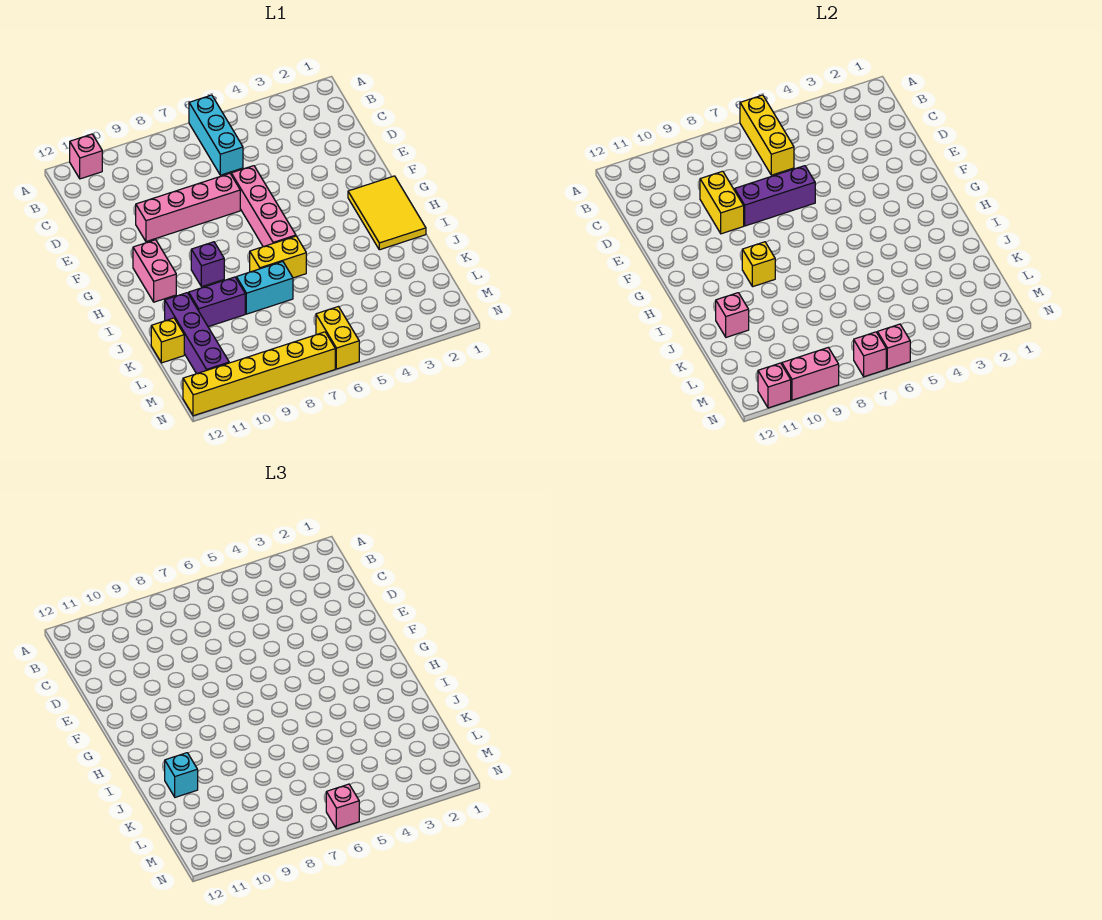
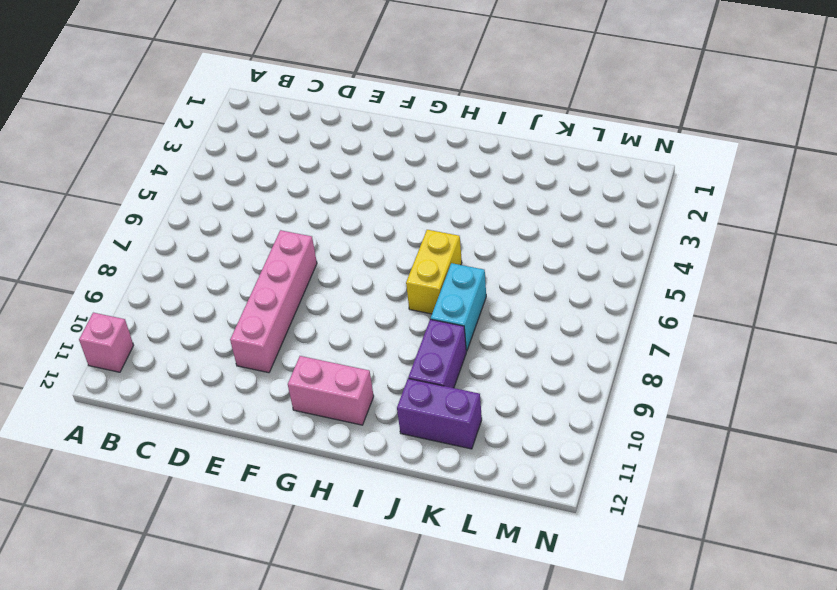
purple 1x2 brick [397,379,482,449] -> purple 1x4 brick [165,293,229,374]
none -> cyan 1x3 brick [189,95,243,175]
none -> pink 1x4 brick [231,166,296,247]
none -> yellow 2x3 tile [348,176,426,250]

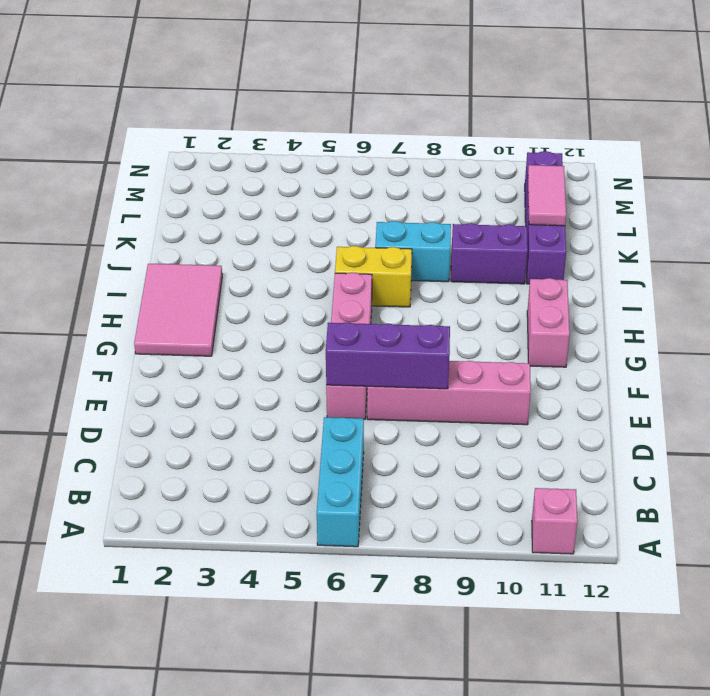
pink 2x3 tile [134,264,222,356] -> yellow 2x3 tile [348,176,426,250]
pink 1x2 tile [528,165,566,226] -> none
none -> purple 1x1 brick [191,242,224,287]
none -> yellow 1x1 brick [151,318,184,363]
none -> yellow 1x2 brick [316,307,359,369]

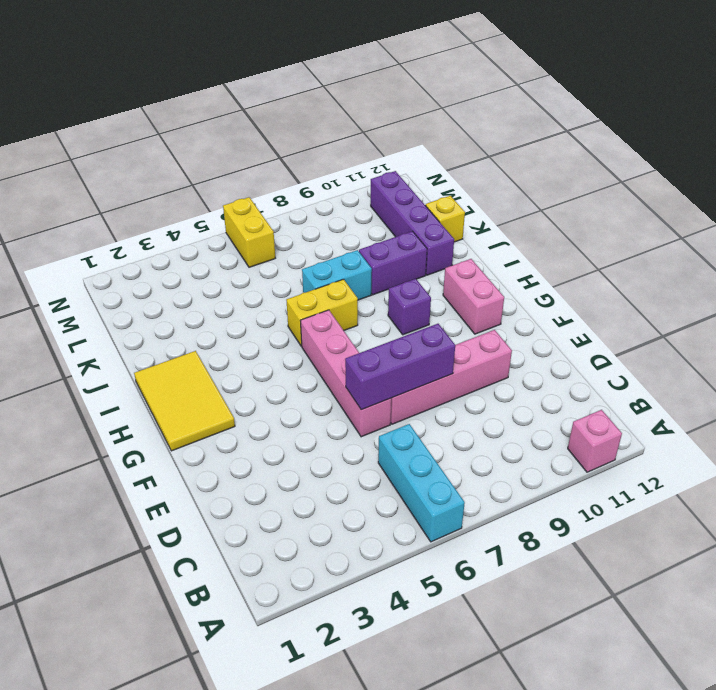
none -> yellow 1x6 brick [183,332,335,416]
none -> yellow 1x3 brick [740,95,794,175]
none -> yellow 1x2 brick [700,171,744,234]

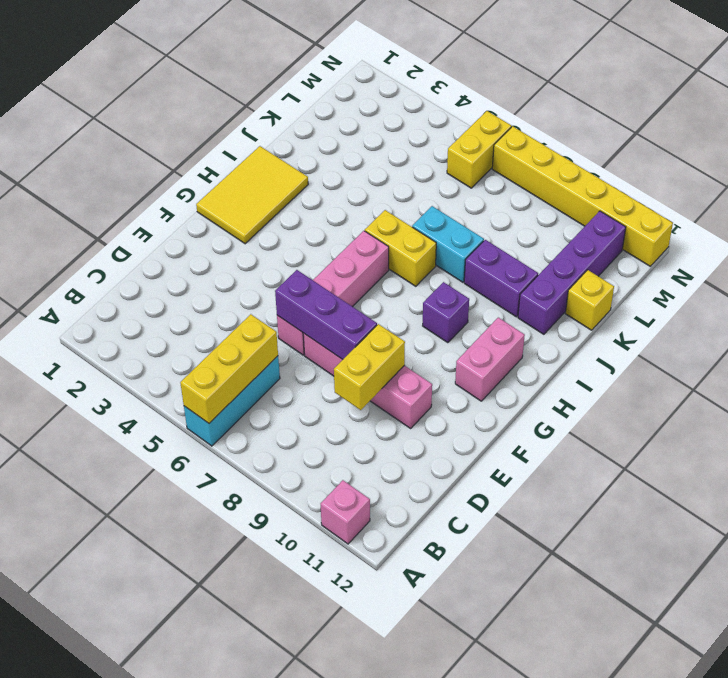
none -> yellow 1x1 brick [742,242,775,287]
none -> pink 1x1 brick [716,293,749,337]
none -> pink 1x1 brick [877,324,910,369]

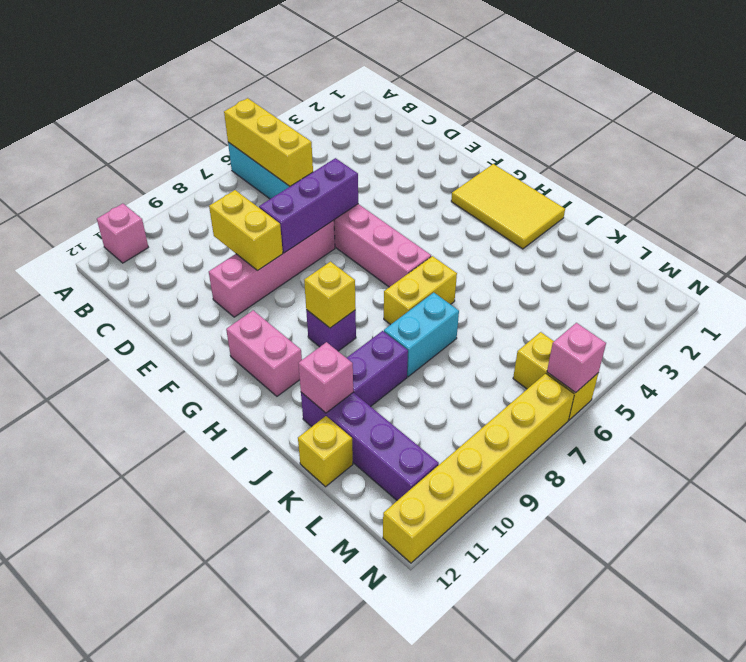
none -> pink 1x1 brick [854,332,886,377]
none -> pink 1x2 brick [782,348,839,400]
none -> pink 1x1 brick [758,363,791,408]

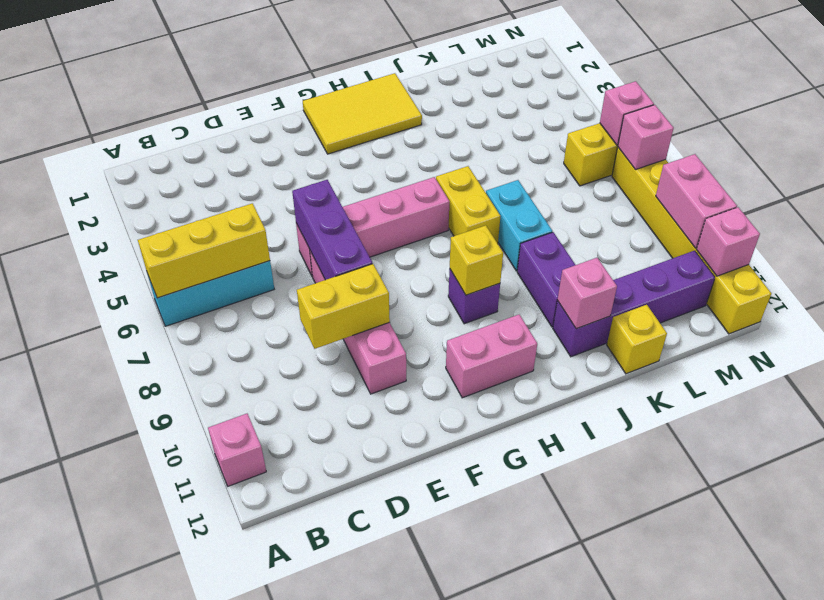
none -> cyan 1x1 brick [165,753,198,797]
none -> pink 1x1 brick [326,784,359,829]

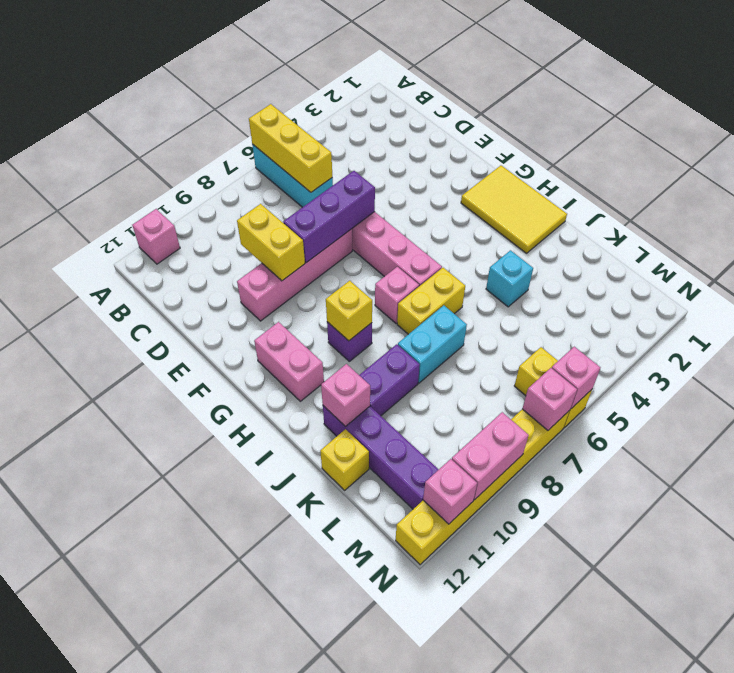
pink 1x1 brick [375,267,419,323] -> pink 1x1 brick moved to [326,784,359,829]
cyan 1x1 brick [486,250,533,307] -> cyan 1x1 brick moved to [165,753,198,797]

